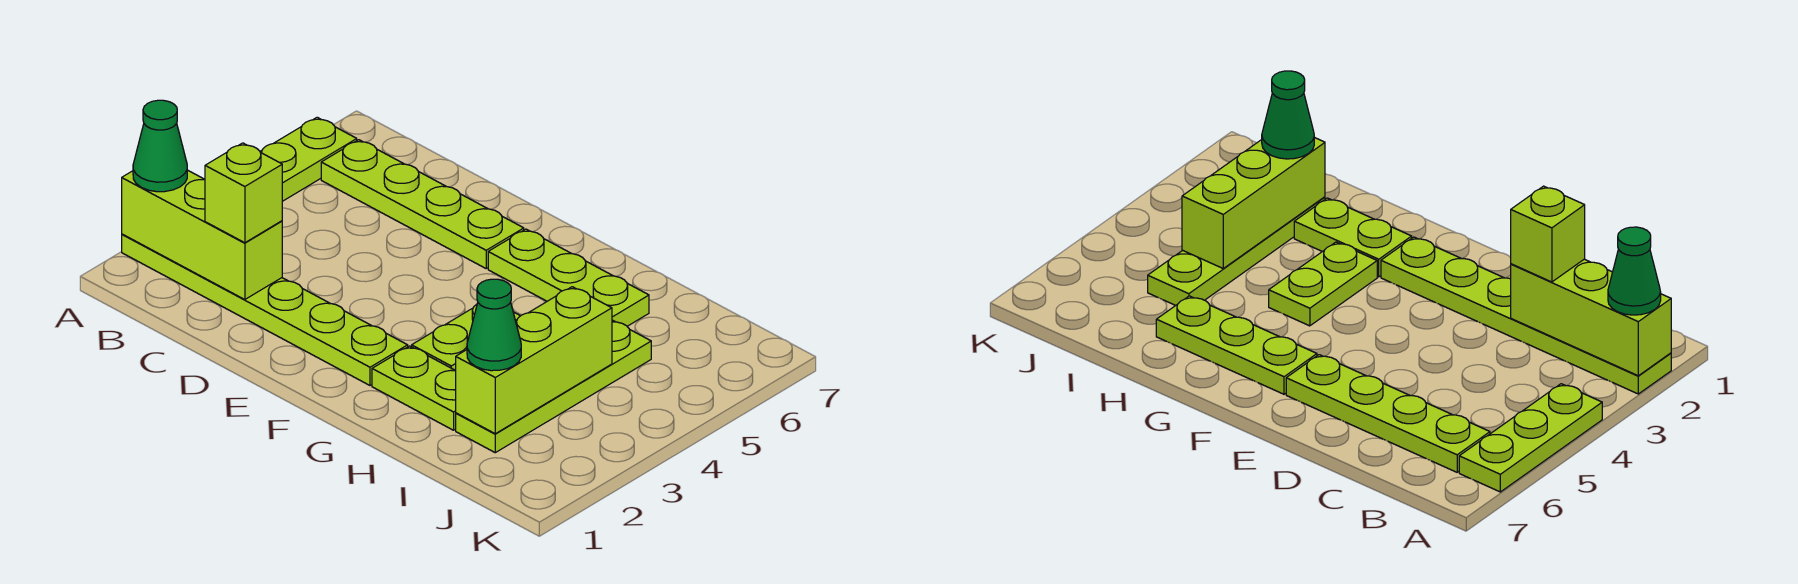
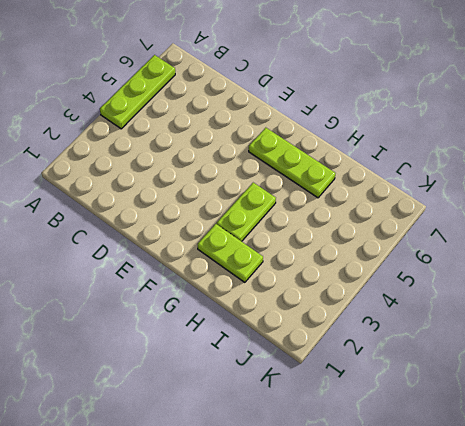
none -> lime 1x6 plate [122,234,408,385]
none -> lime 1x4 plate [321,140,524,268]
none -> lime 1x4 plate [456,320,651,453]

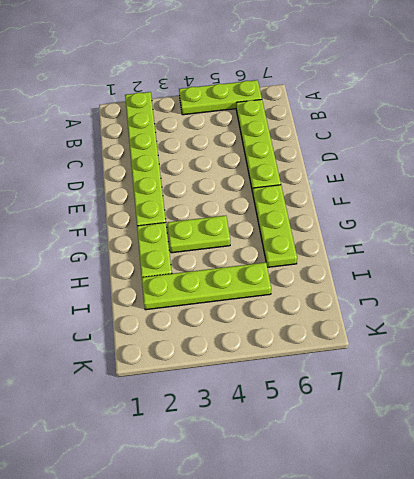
none -> lime 1x3 brick [122,170,282,300]
none -> lime 1x3 brick [455,287,612,434]
none -> green 1x1 cone [133,100,187,192]

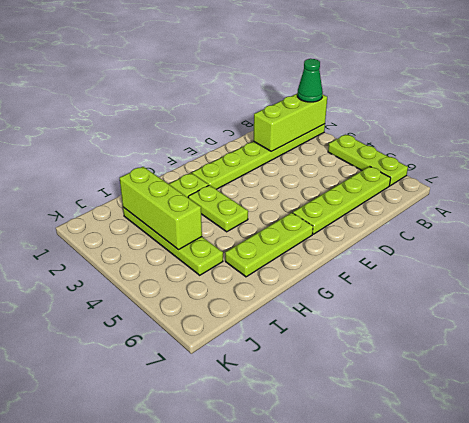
none -> lime 1x1 brick [205,143,282,243]
none -> green 1x1 cone [467,279,521,371]

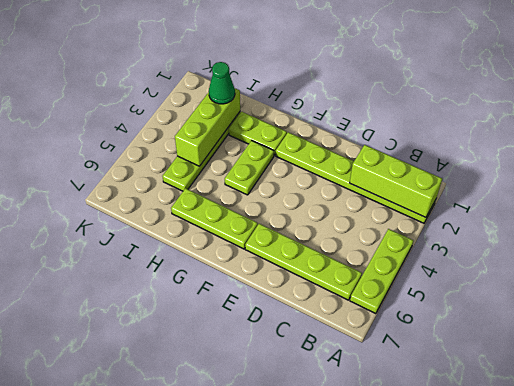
none -> green 1x1 cone [133,100,187,192]
none -> lime 1x1 brick [205,143,282,243]

